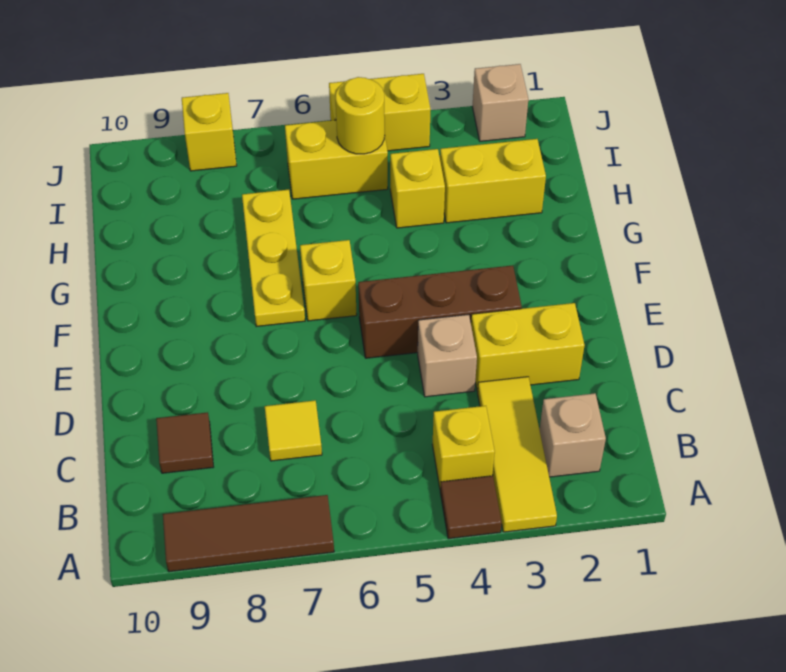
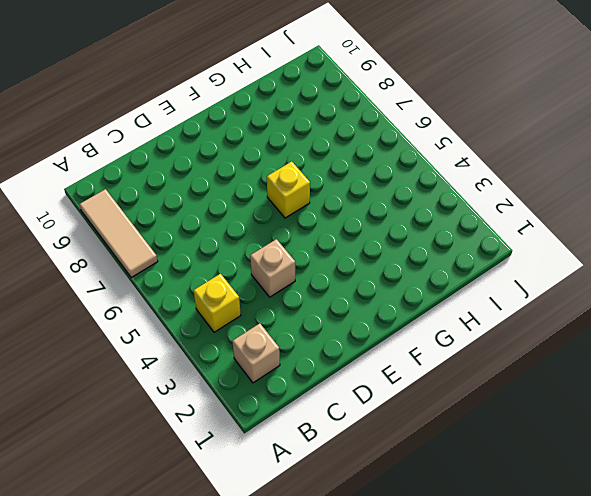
tan 1x3 tile [79,189,158,278] -> brown 1x3 tile [163,495,334,572]
none -> yellow 1x3 tile [478,377,557,532]
none -> brown 1x1 tile [440,476,502,539]
none -> yellow 1x1 tile [265,401,322,461]

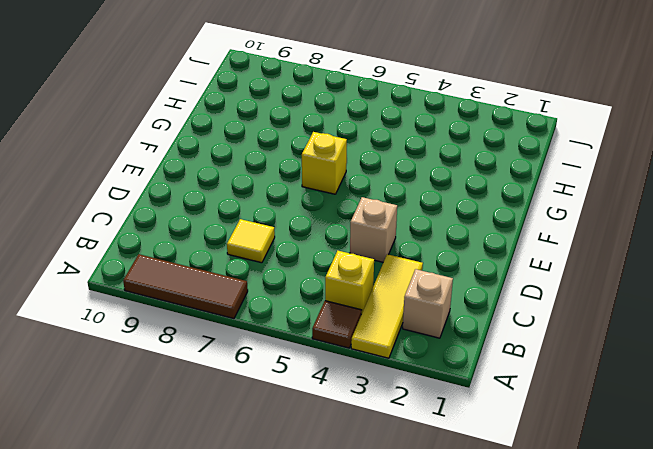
none -> brown 1x1 tile [156,412,213,473]
none -> yellow 1x2 brick [471,303,585,391]
none -> brown 1x3 brick [358,265,522,358]

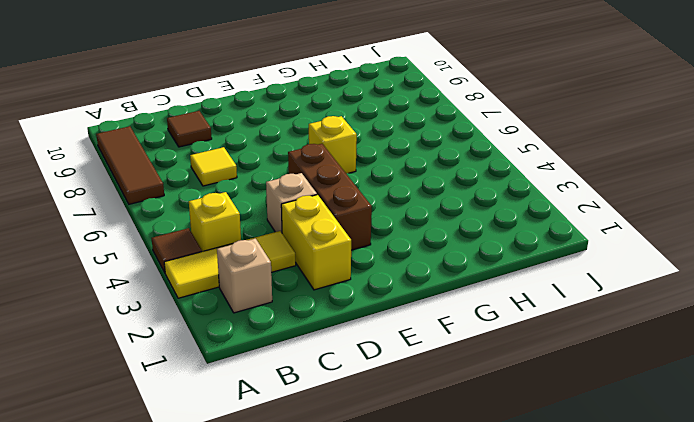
none -> yellow 1x3 plate [242,190,305,327]
none -> yellow 1x2 brick [440,139,546,223]
none -> yellow 1x1 brick [390,149,445,228]

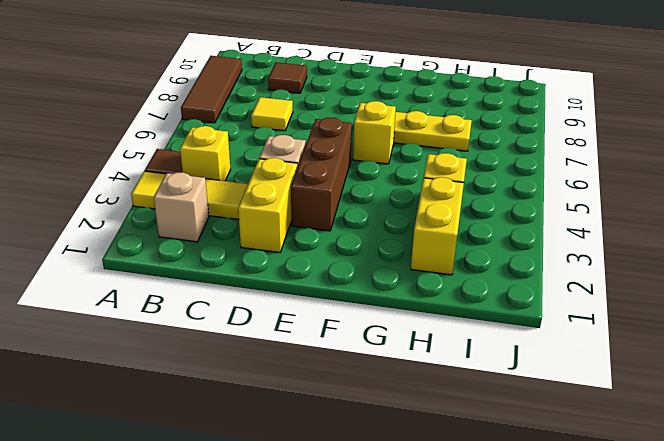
none -> yellow 1x2 brick [285,120,388,199]
none -> tan 1x1 brick [472,64,528,141]
none -> yellow 1x2 brick [329,74,431,151]

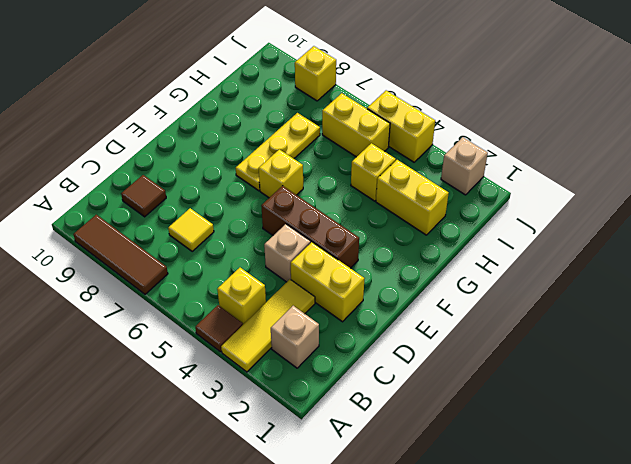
none -> yellow 1x1 round brick [336,77,385,154]

